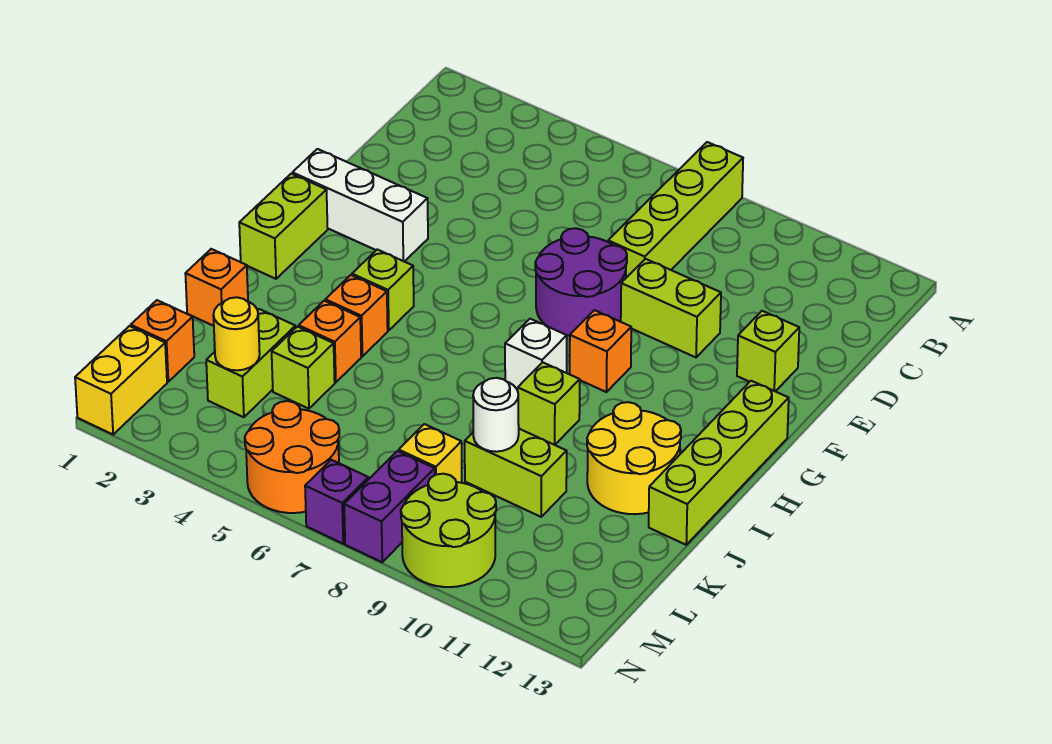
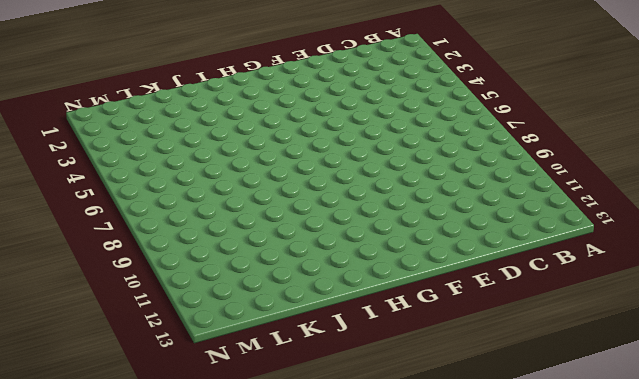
none -> lime 1x4 brick [608,142,743,278]
none -> purple 2x2 round brick [535,228,627,336]
none -> lime 1x2 brick [621,259,721,357]

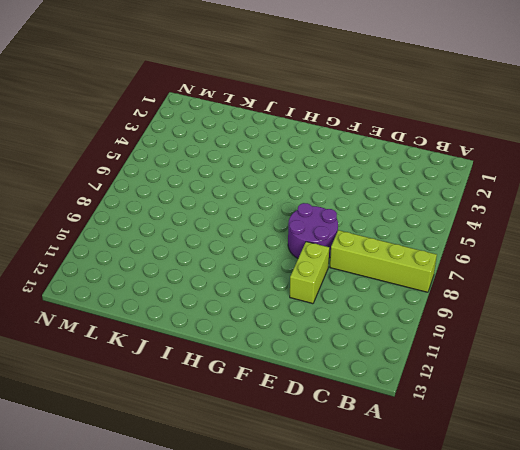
none -> lime 1x1 brick [737,311,799,392]
none -> white 1x3 brick [292,149,428,262]
none -> lime 1x2 brick [239,174,328,279]

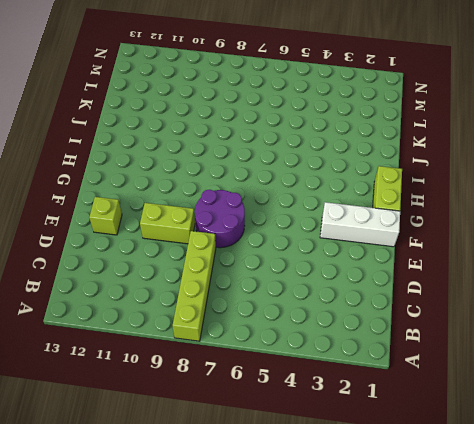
none -> orange 1x1 brick [570,310,631,392]
none -> lime 1x4 brick [649,381,789,545]
none -> lime 1x1 brick [352,249,414,331]

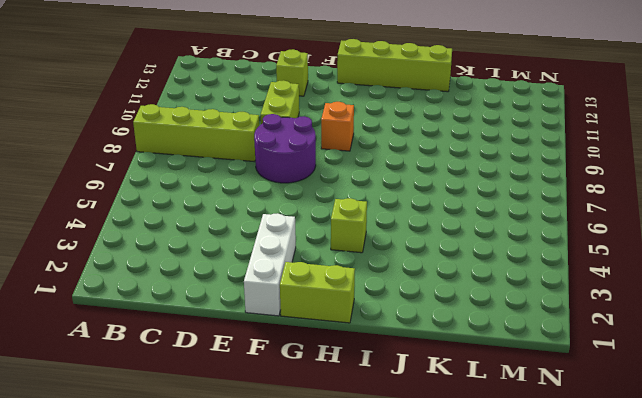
none -> white 1x1 brick [505,319,567,390]
none -> orange 1x1 brick [325,275,388,356]
none -> lime 1x1 brick [518,362,580,445]

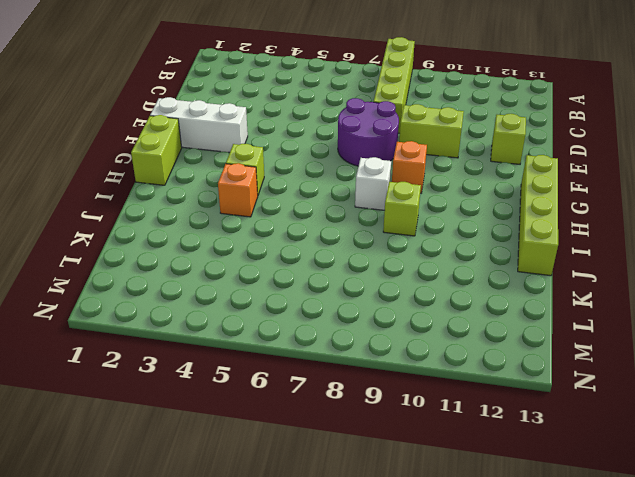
none -> yellow 2x2 round brick [587,402,681,514]
none -> orange 1x1 brick [185,249,248,326]
none -> orange 1x1 brick [299,301,361,382]

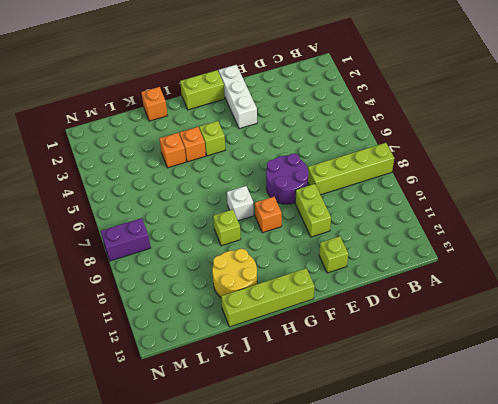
none -> lime 1x2 brick [206,309,296,417]
none -> lime 1x1 brick [272,327,335,409]
none -> lime 1x2 brick [465,429,567,517]

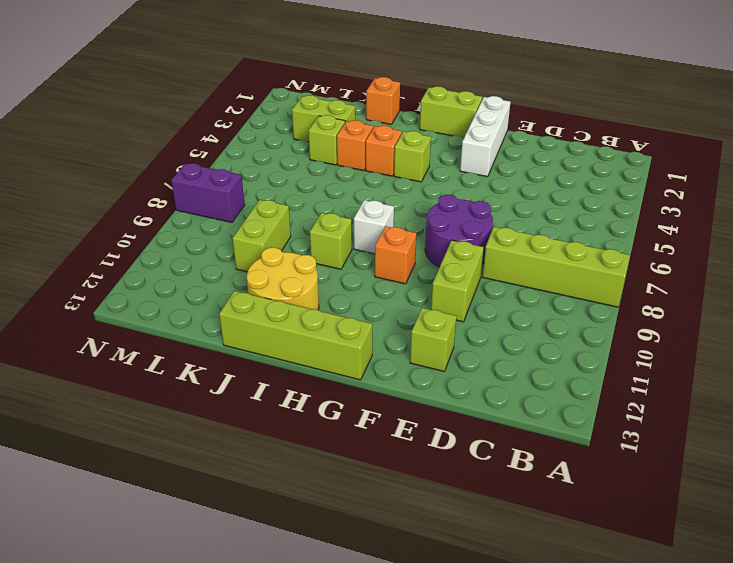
none -> orange 1x1 brick [131,300,194,382]
none -> yellow 1x1 brick [399,424,462,483]
none -> yellow 1x2 brick [75,326,167,434]

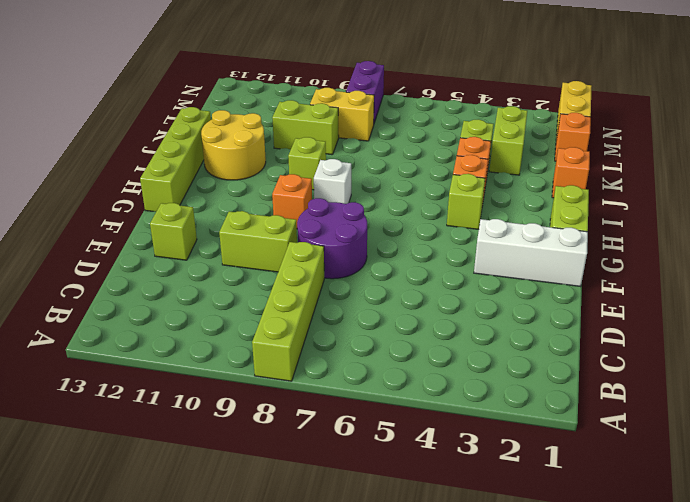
yellow 1x2 brick [310,88,374,141] -> yellow 1x1 brick [399,424,462,483]
none -> orange 2x2 round brick [245,401,339,513]
none -> lime 2x2 round brick [401,474,496,587]
none -> purple 1x1 brick [305,460,368,544]

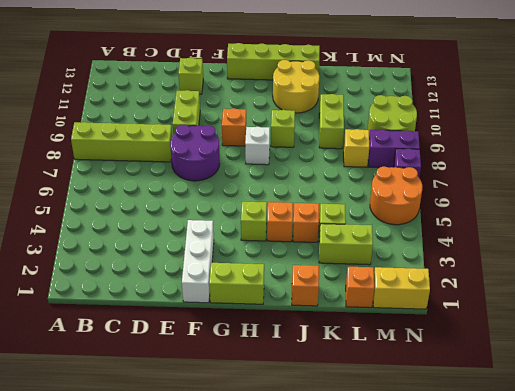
none -> white 1x1 round brick [473,378,519,452]
none -> yellow 1x1 round brick [213,297,260,370]

